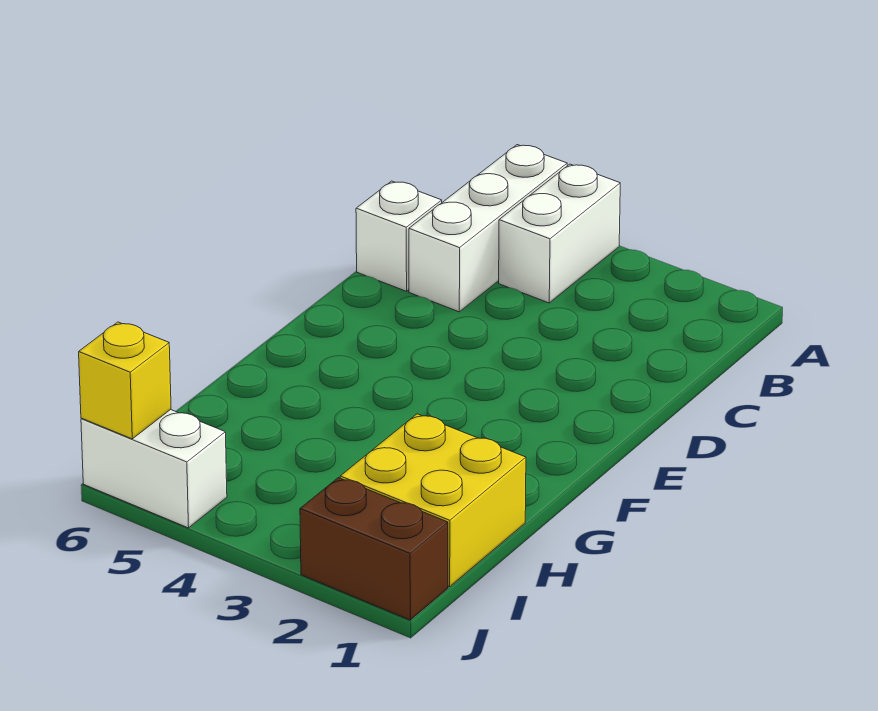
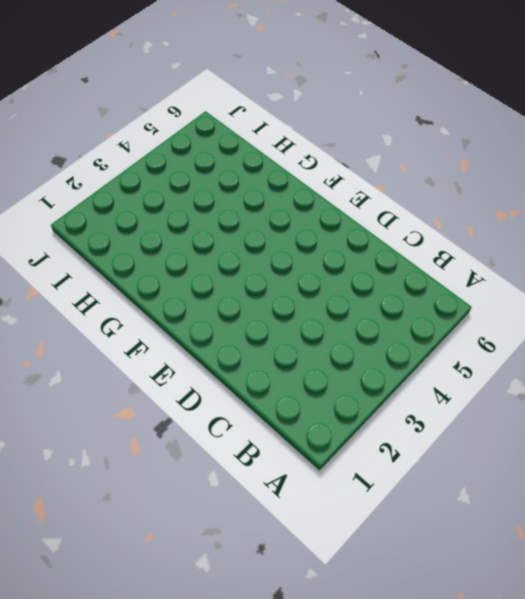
none -> white 1x2 brick [499,164,620,303]
none -> white 1x3 brick [409,145,567,312]

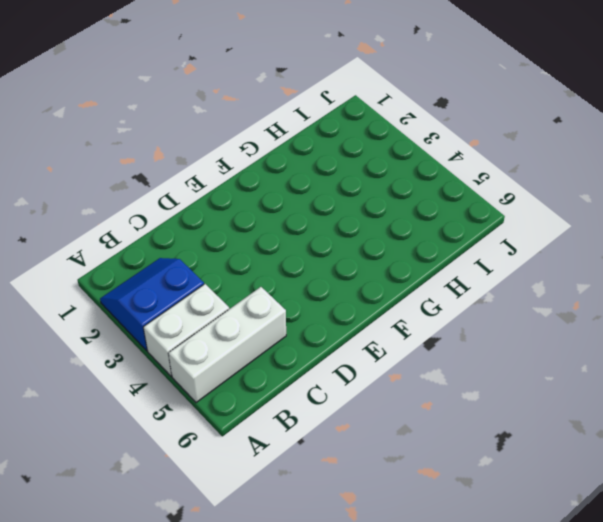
blue 2x2 slope [100,258,204,351] -> none
none -> white 1x1 brick [356,181,442,291]
none -> yellow 2x2 brick [340,414,526,587]

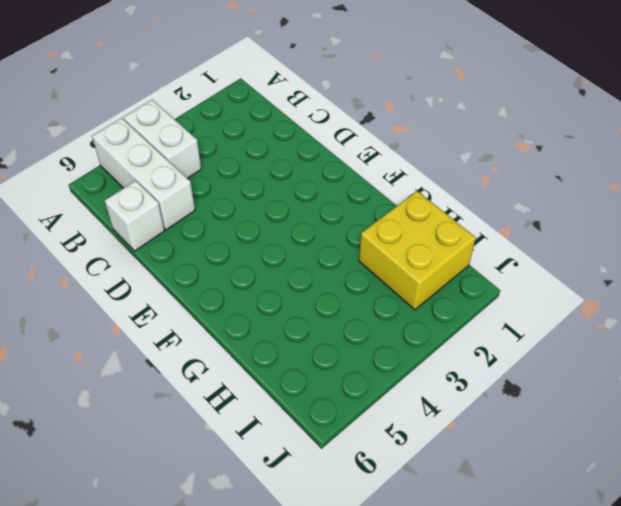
none -> brown 1x2 brick [300,478,448,620]
none -> white 1x2 brick [81,410,227,528]

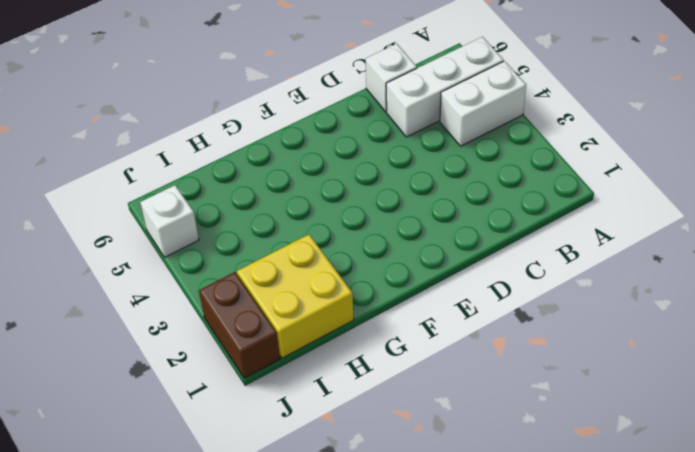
white 1x1 brick [140,185,199,257] -> white 1x2 brick [81,410,227,528]
none -> yellow 1x1 brick [79,322,171,439]

